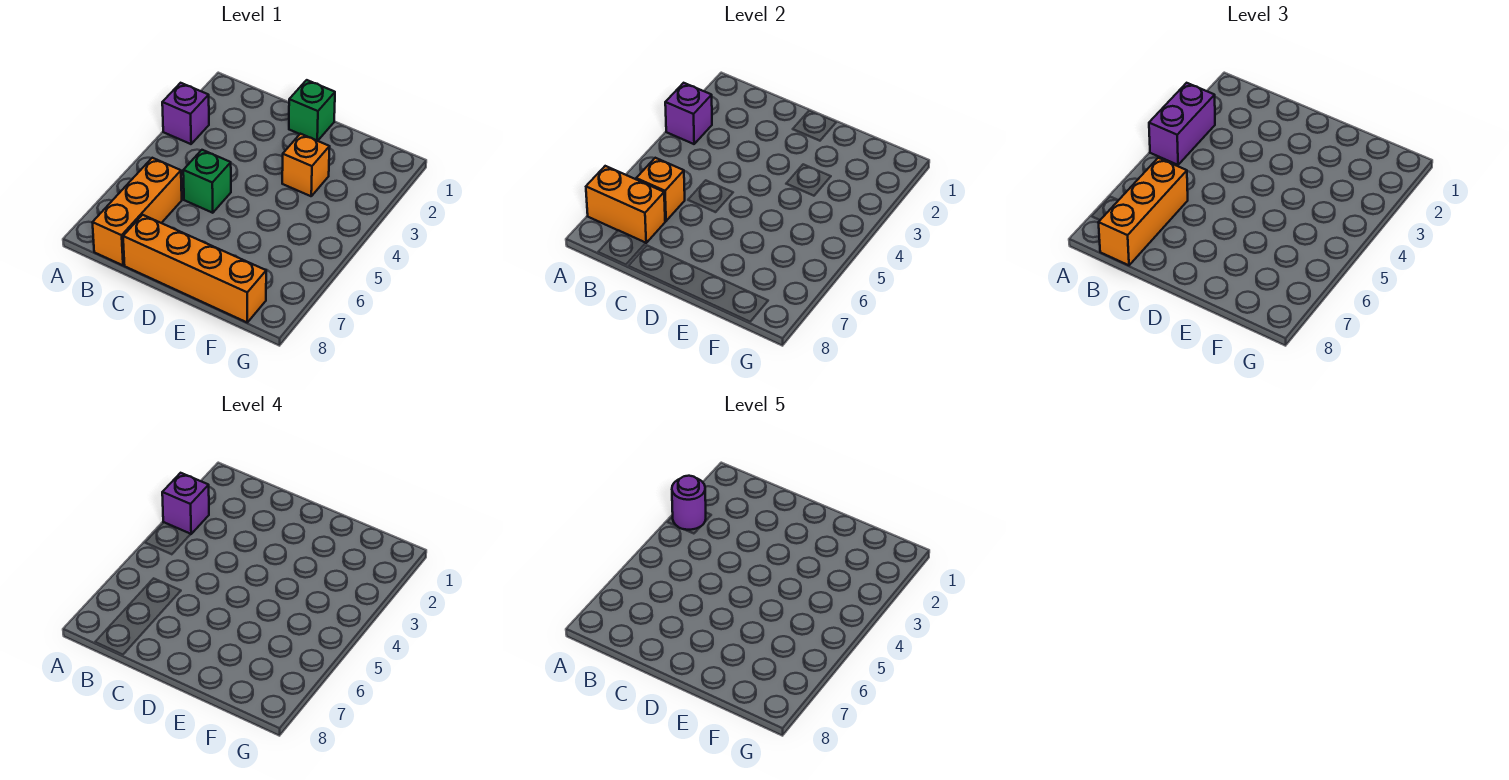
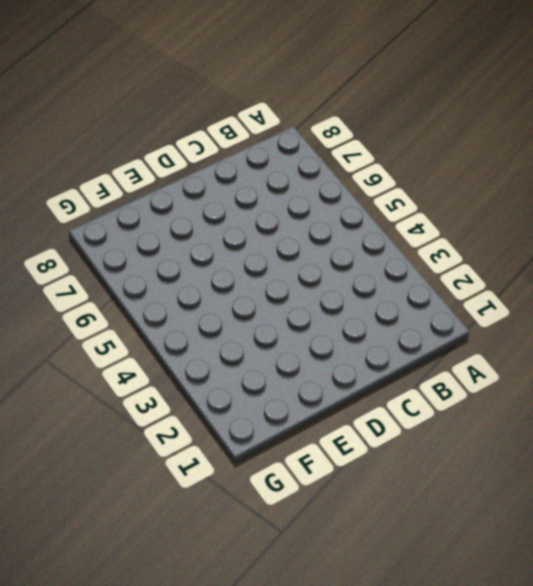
none -> purple 1x1 brick [162,83,209,144]
none -> orange 1x3 brick [92,158,182,265]
none -> green 1x1 brick [183,150,231,213]

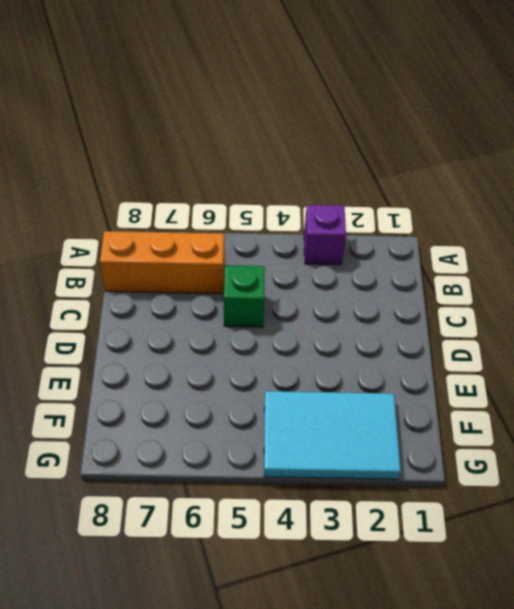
cyan 2x3 tile [264,391,401,479] -> none
none -> orange 1x4 brick [123,215,266,322]
none -> green 1x1 brick [289,80,335,141]
none -> orange 1x1 brick [282,134,330,196]

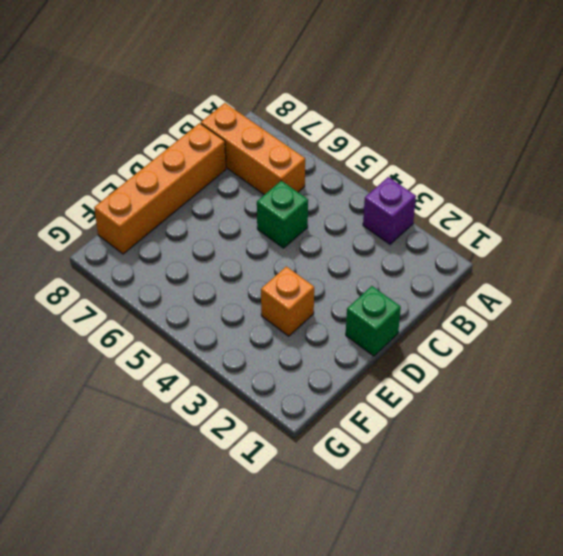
none -> purple 1x1 brick [665,83,712,144]
none -> orange 1x2 brick [586,166,665,243]
none -> orange 1x1 brick [636,158,685,221]

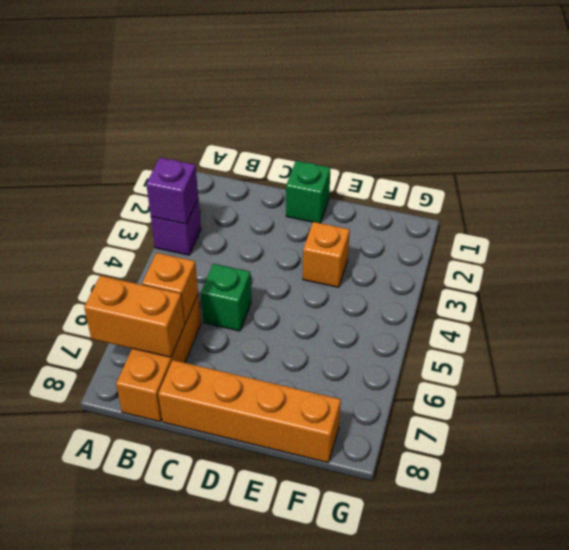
none -> purple 1x2 brick [1149,83,1215,165]
none -> orange 1x3 brick [1098,158,1188,265]
none -> purple 1x1 brick [162,473,209,534]

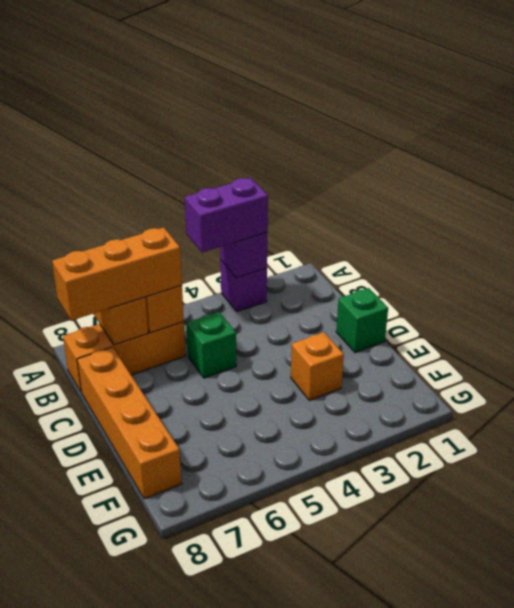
none -> purple 1x1 brick [162,473,209,534]
none -> purple 1x1 round brick [672,476,706,530]

